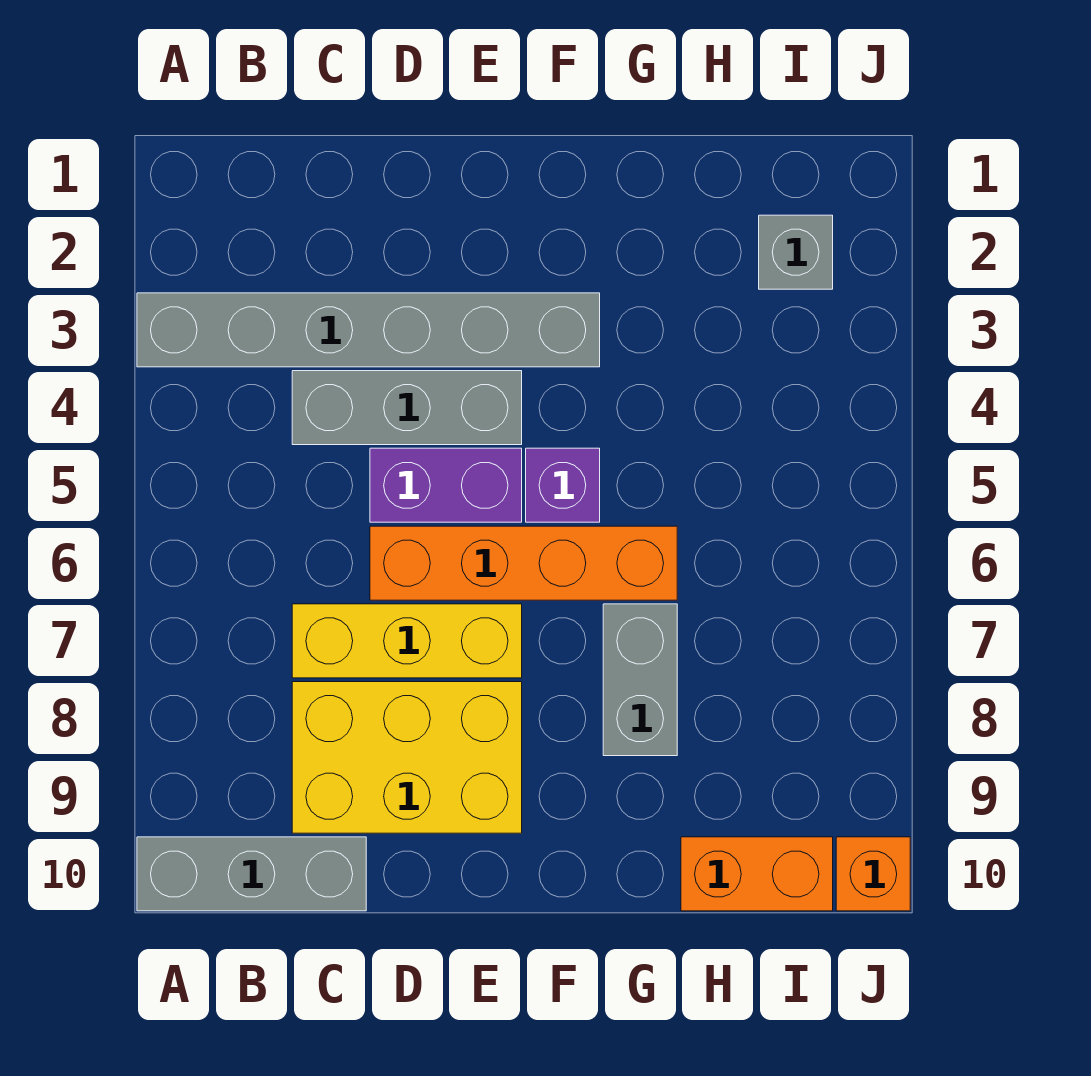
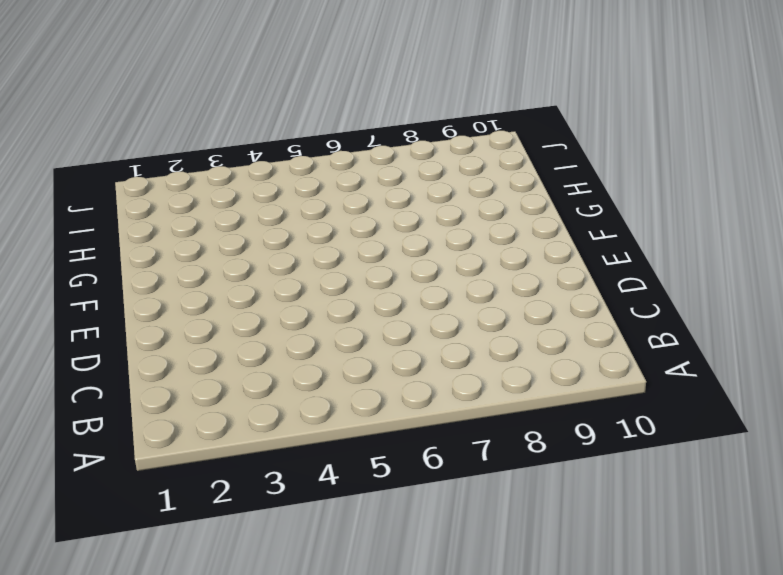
none -> grey 1x6 brick [137,293,600,367]
none -> grey 1x3 brick [137,837,366,911]
none -> grey 1x3 brick [292,371,522,445]

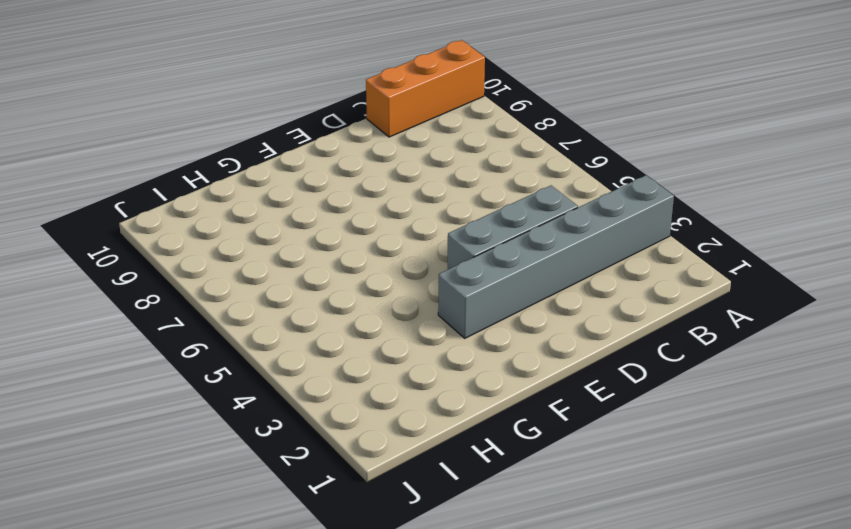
orange 1x3 brick [366,40,485,137] -> grey 1x3 brick [137,837,366,911]
none -> yellow 1x3 brick [292,604,522,678]
none -> yellow 2x3 brick [292,682,522,833]
none -> purple 1x2 brick [370,448,522,522]

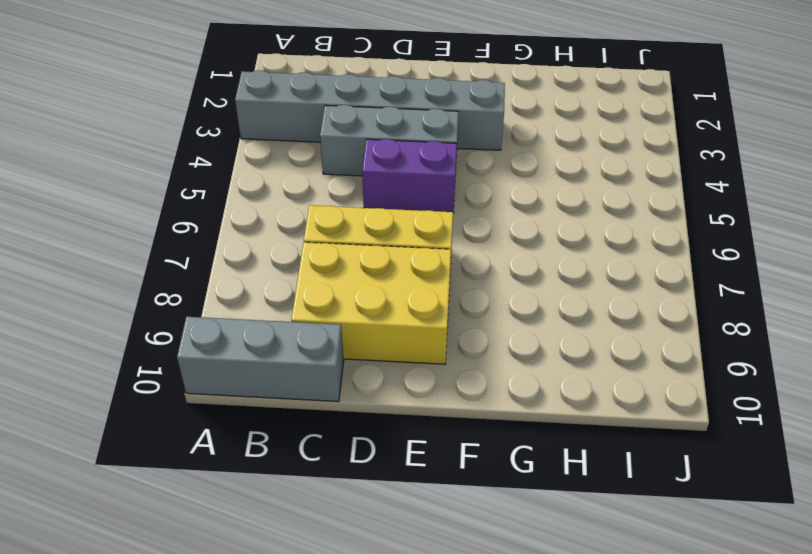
none -> orange 1x4 brick [370,526,677,600]
none -> purple 1x1 brick [526,448,600,522]
none -> grey 1x2 brick [603,604,677,756]

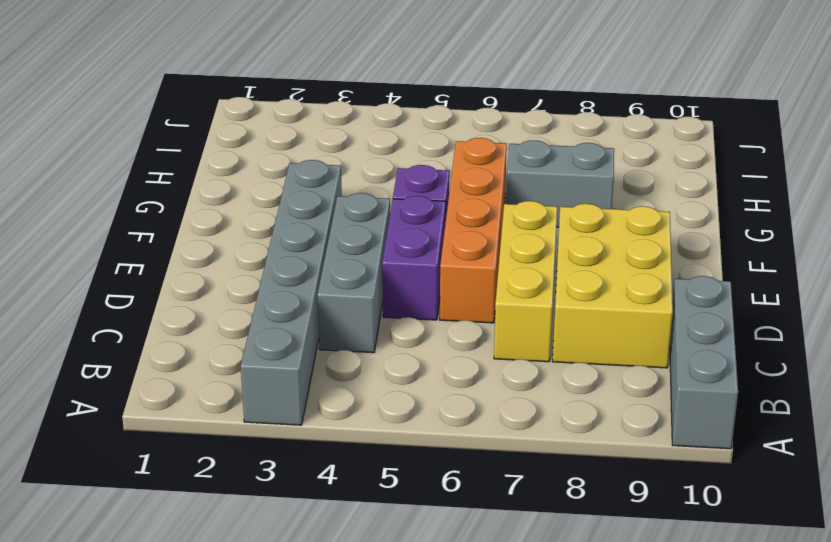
none -> orange 1x2 brick [681,837,833,911]
none -> grey 1x1 brick [759,215,833,289]
none -> orange 1x1 brick [836,837,910,911]

